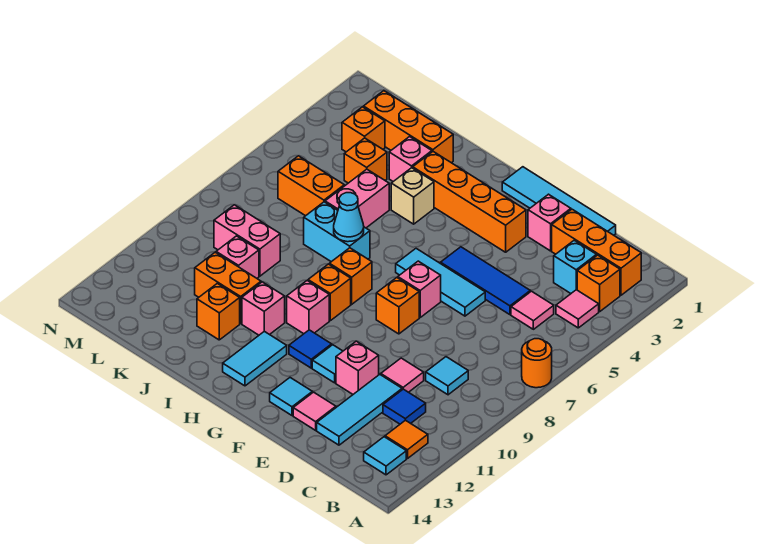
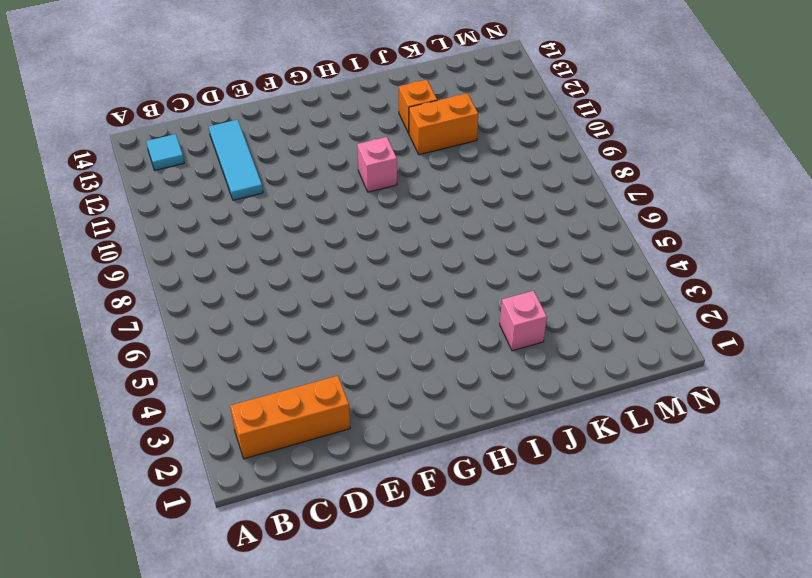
none -> orange 1x1 round brick [522,339,552,388]
none -> orange 1x1 brick [577,255,620,312]
none -> pink 1x1 tile [556,290,599,328]
none -> orange 1x1 tile [385,420,428,459]

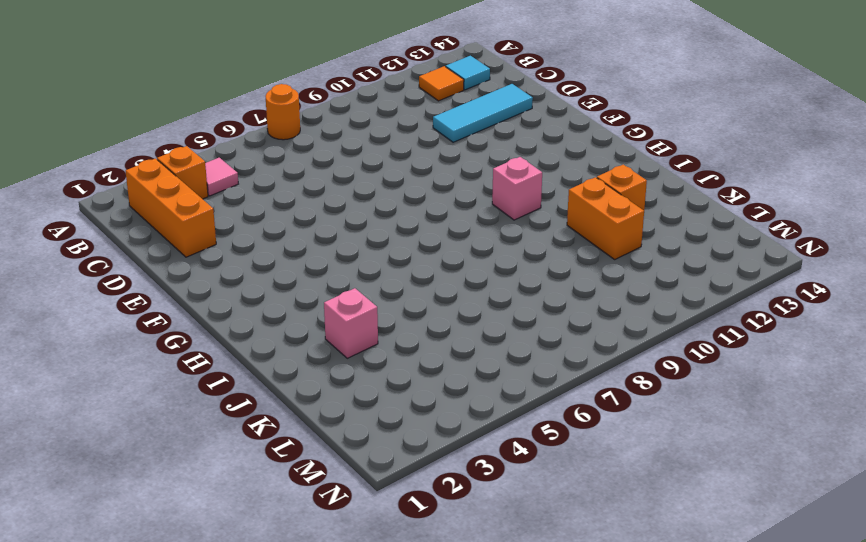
none -> cyan 1x1 brick [554,240,597,293]
none -> pink 1x1 tile [511,291,554,329]
none -> cyan 1x1 tile [426,357,468,395]
none -> blue 1x1 tile [383,389,426,424]

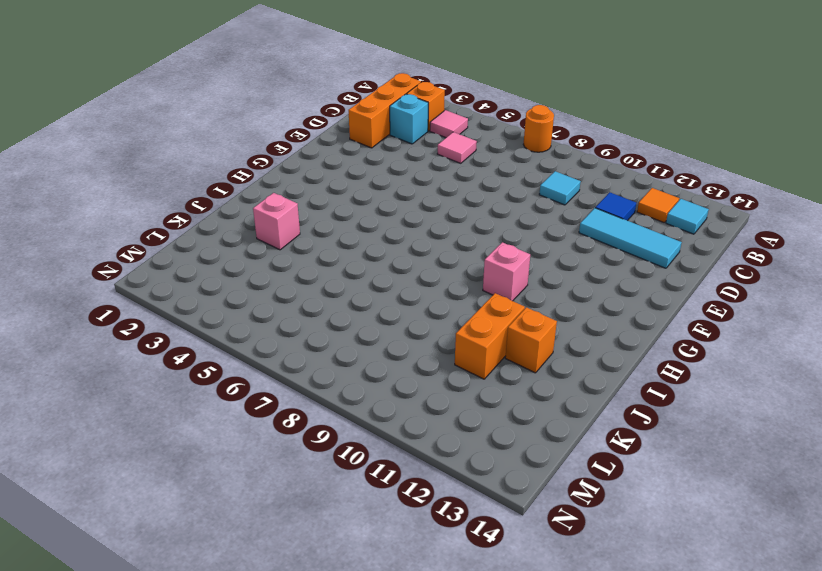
none -> cyan 1x4 tile [502,167,616,235]
none -> blue 1x3 tile [441,247,530,315]
none -> pink 1x1 tile [381,358,424,392]
none -> pink 1x1 brick [528,194,571,251]

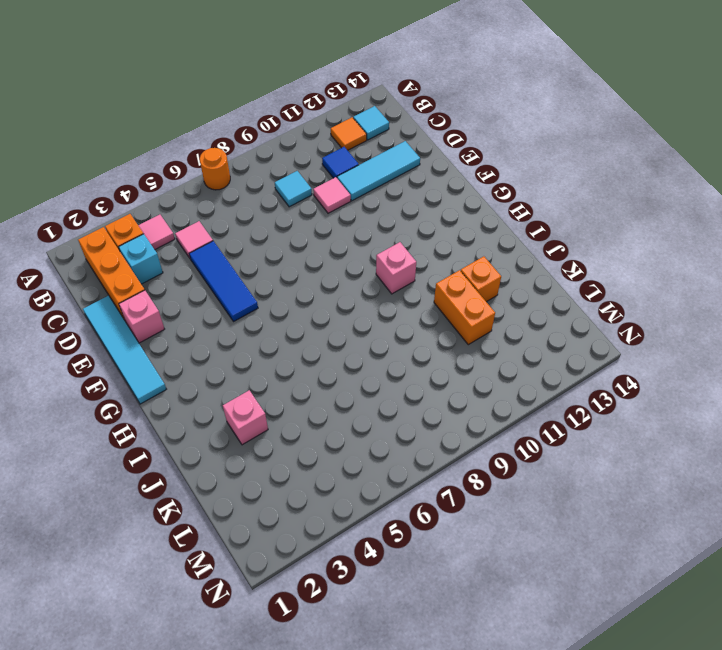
none -> cyan 1x3 tile [396,249,485,316]
none -> pink 1x1 brick [336,341,379,394]
none -> pink 1x1 tile [293,392,336,430]
none -> orange 1x4 brick [413,152,526,252]

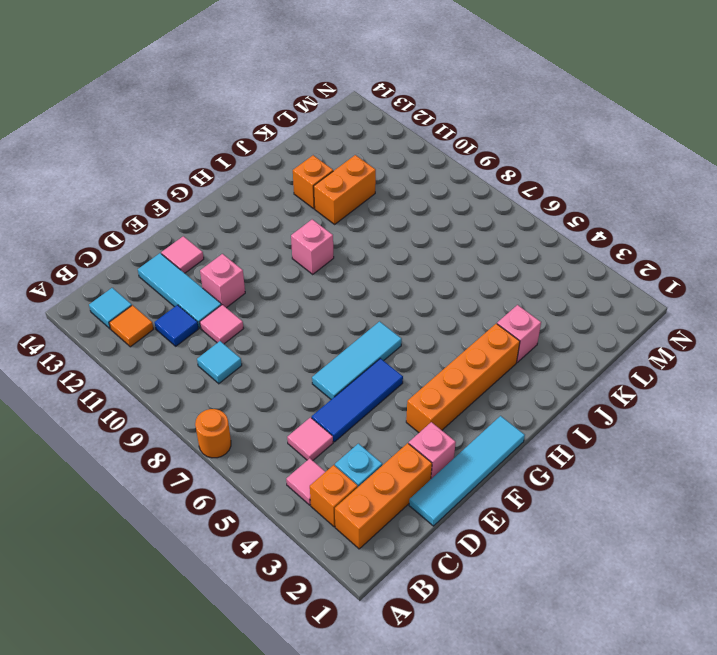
none -> pink 1x1 brick [397,261,441,317]
none -> orange 1x1 brick [376,278,419,334]
none -> cyan 1x1 tile [312,345,343,383]
none -> cyan 1x1 tile [270,378,312,415]

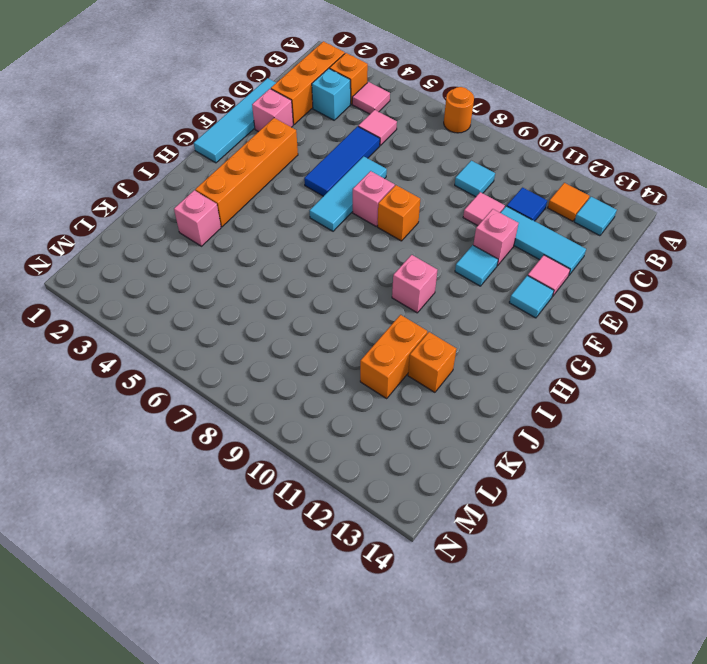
none -> blue 1x1 tile [289,330,332,368]
none -> orange 1x1 brick [329,248,372,304]
none -> orange 1x1 brick [308,264,351,321]
none -> cyan 1x2 tile [223,331,287,386]

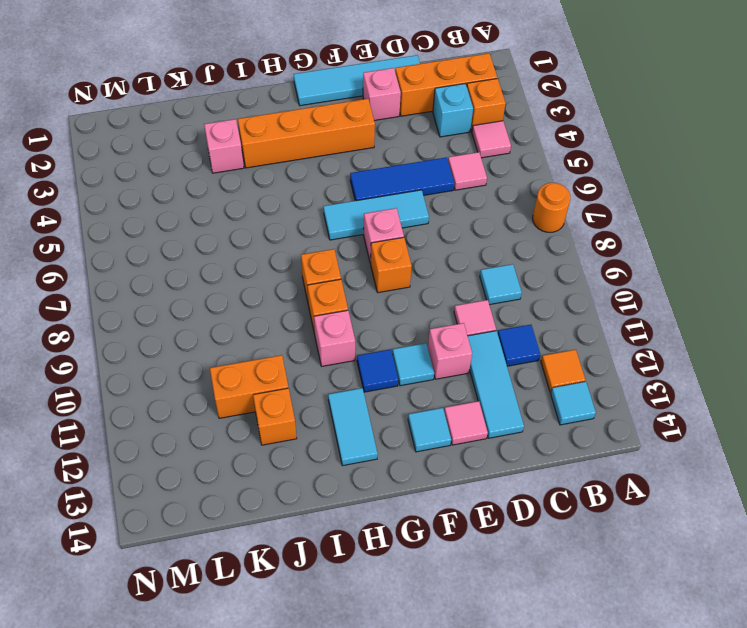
none -> tan 1x1 brick [391,168,434,224]
none -> cyan 1x2 brick [304,202,370,262]
none -> pink 1x1 brick [242,282,285,335]
none -> orange 1x3 brick [364,91,453,163]

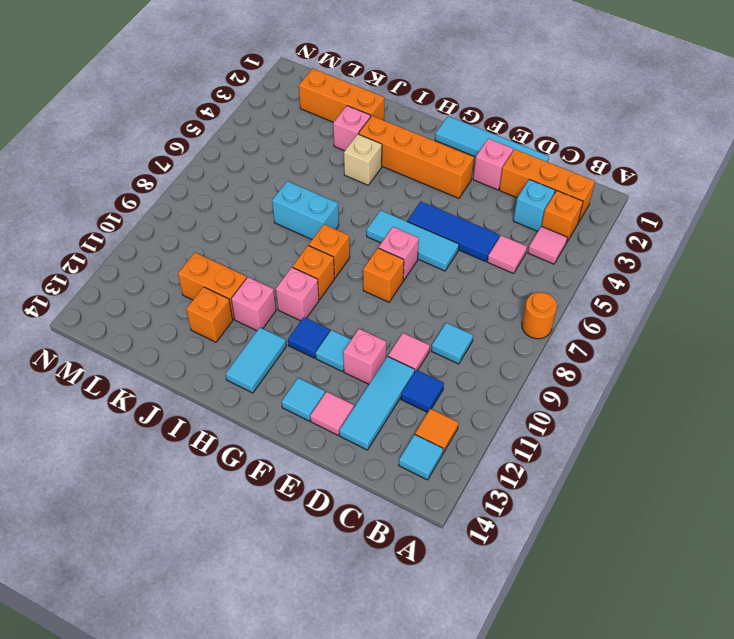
none -> pink 1x2 brick [325,169,389,228]
none -> orange 1x1 brick [344,138,387,183]
none -> orange 1x2 brick [278,156,344,216]
none -> pink 1x2 brick [214,205,280,276]

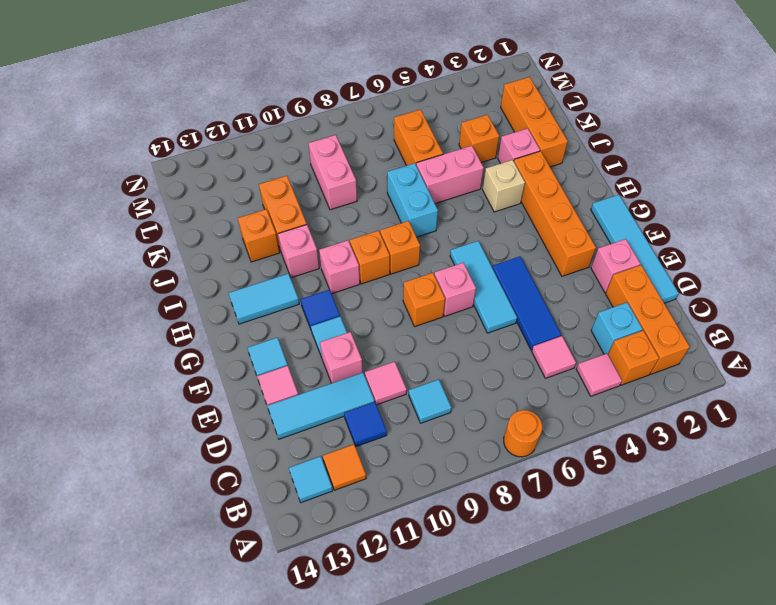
none -> pink 1x1 brick [216,236,259,278]
none -> orange 1x1 brick [342,107,385,152]
none -> cyan 1x1 cone [334,193,364,242]

